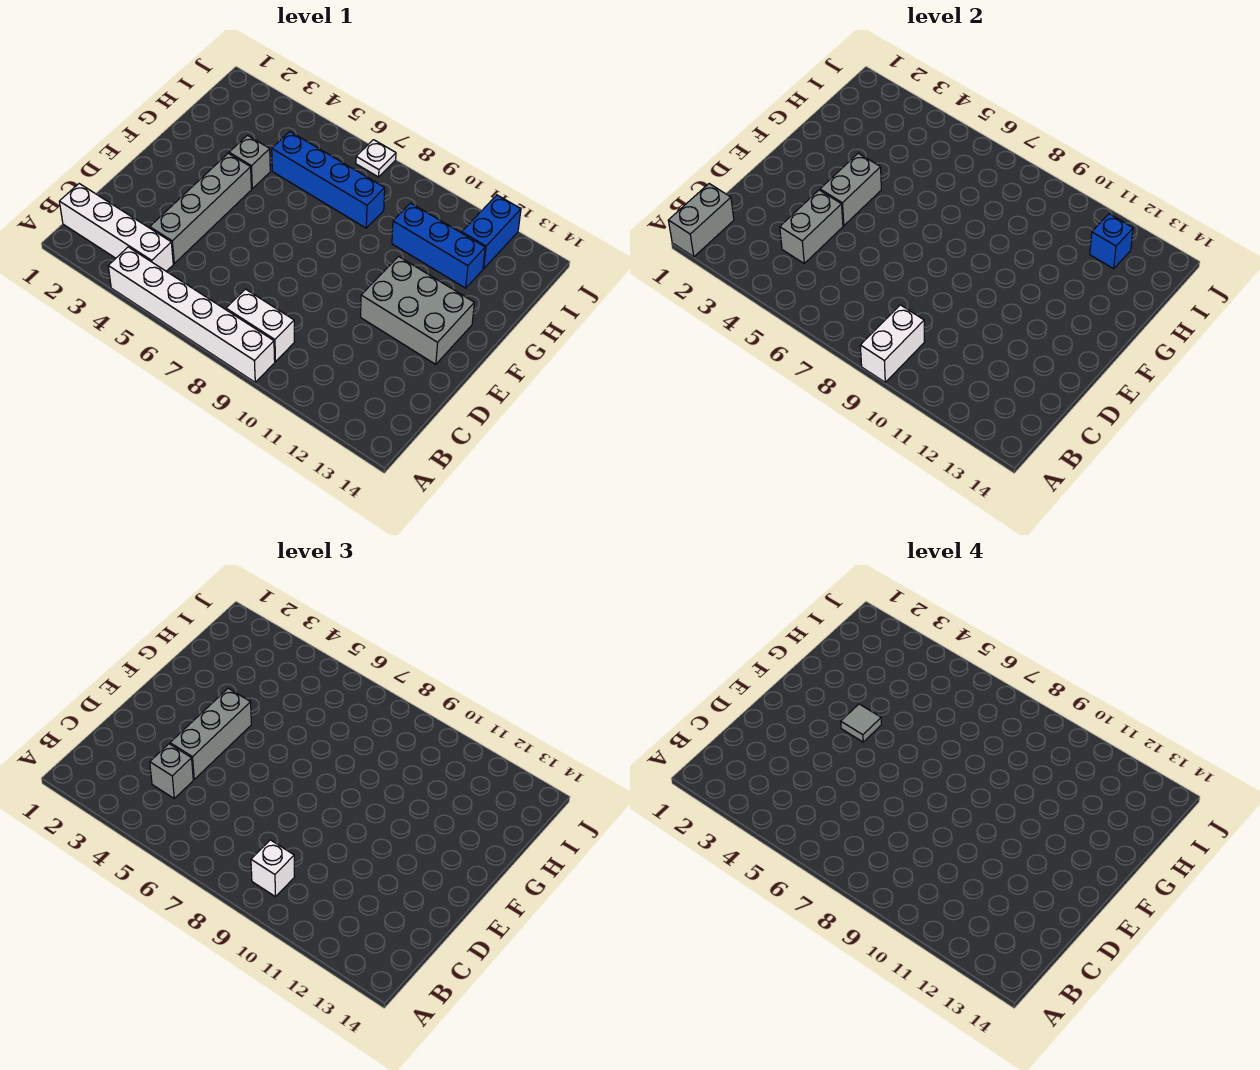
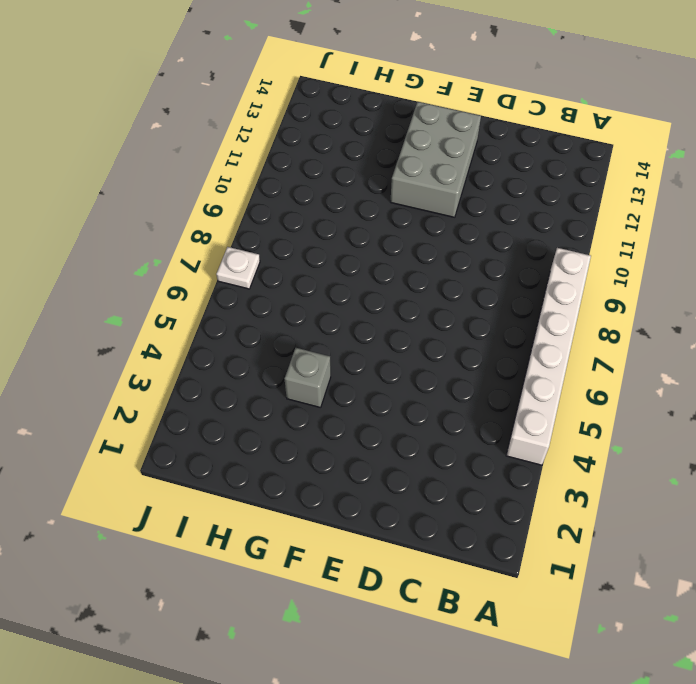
none -> white 1x4 brick [59,184,173,271]
none -> white 1x2 brick [226,289,294,362]
none -> grey 1x4 brick [150,153,251,263]

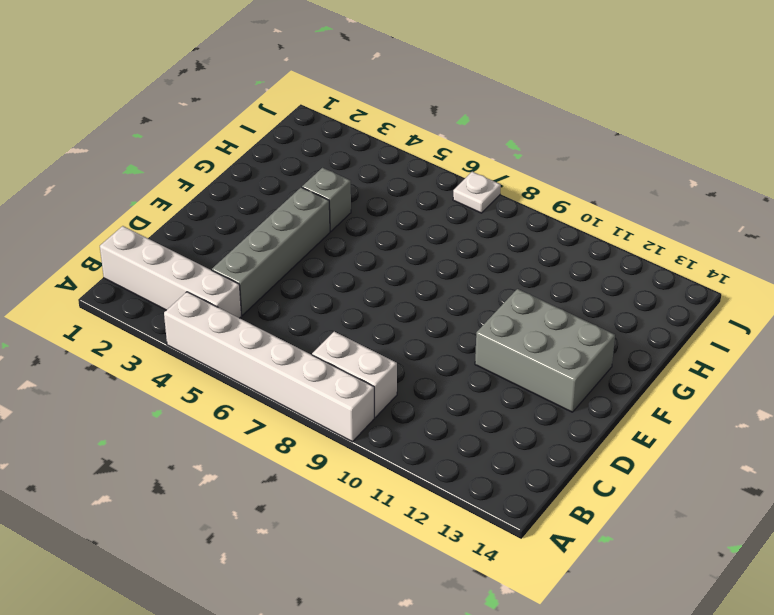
none -> blue 1x4 brick [272,131,385,228]
none -> blue 1x3 brick [392,203,485,288]
none -> blue 1x2 brick [462,195,521,269]

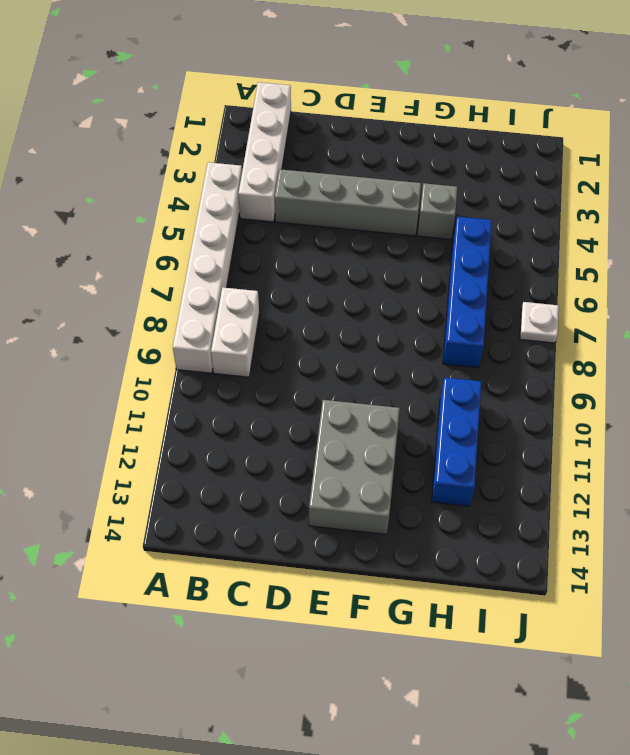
none -> blue 1x2 brick [462,195,521,269]
none -> grey 1x2 brick [668,184,734,257]
none -> white 1x2 brick [860,305,924,382]

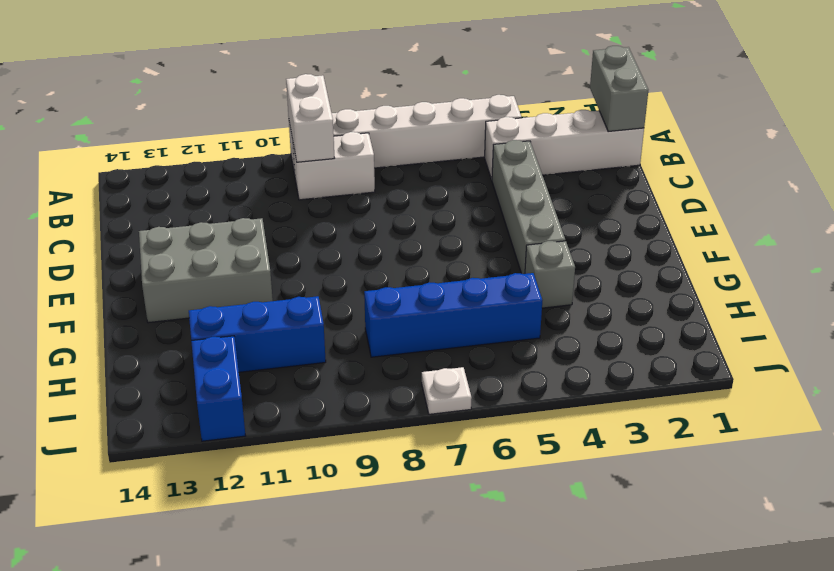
none -> grey 1x2 brick [780,190,843,263]
none -> grey 1x2 brick [820,153,881,226]
none -> blue 1x1 brick [1090,214,1133,269]

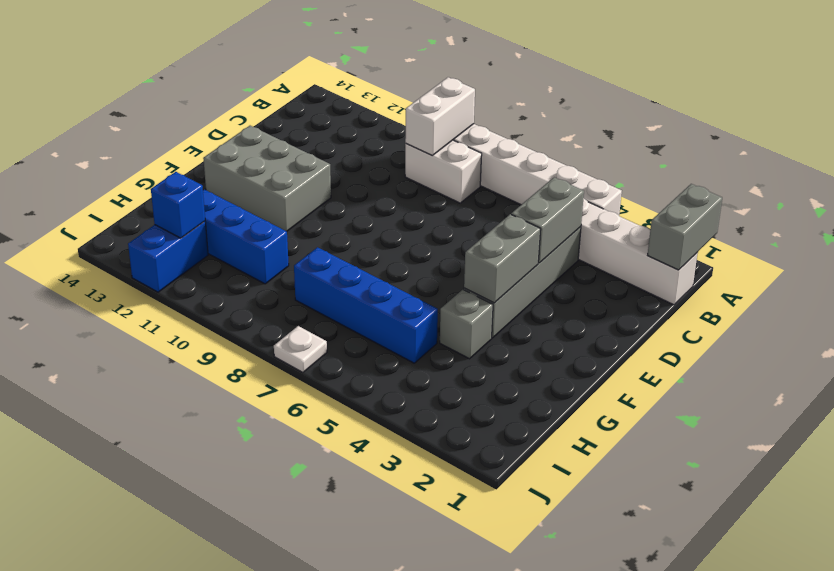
none -> white 1x1 brick [251,840,294,897]
none -> grey 1x1 brick [150,744,193,798]
none -> grey 1x3 brick [170,688,251,779]

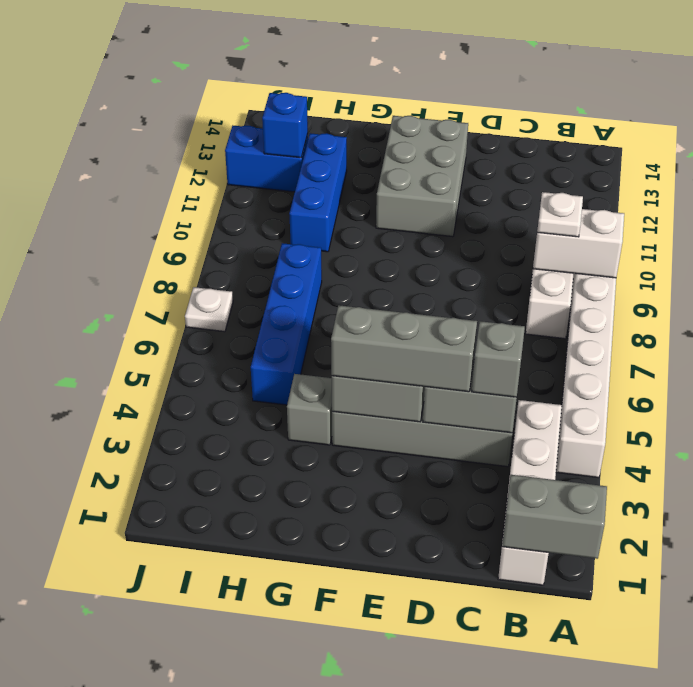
white 1x1 plate [537,192,583,237] -> white 1x1 brick [251,840,294,897]
none -> grey 1x1 tile [841,704,881,742]

